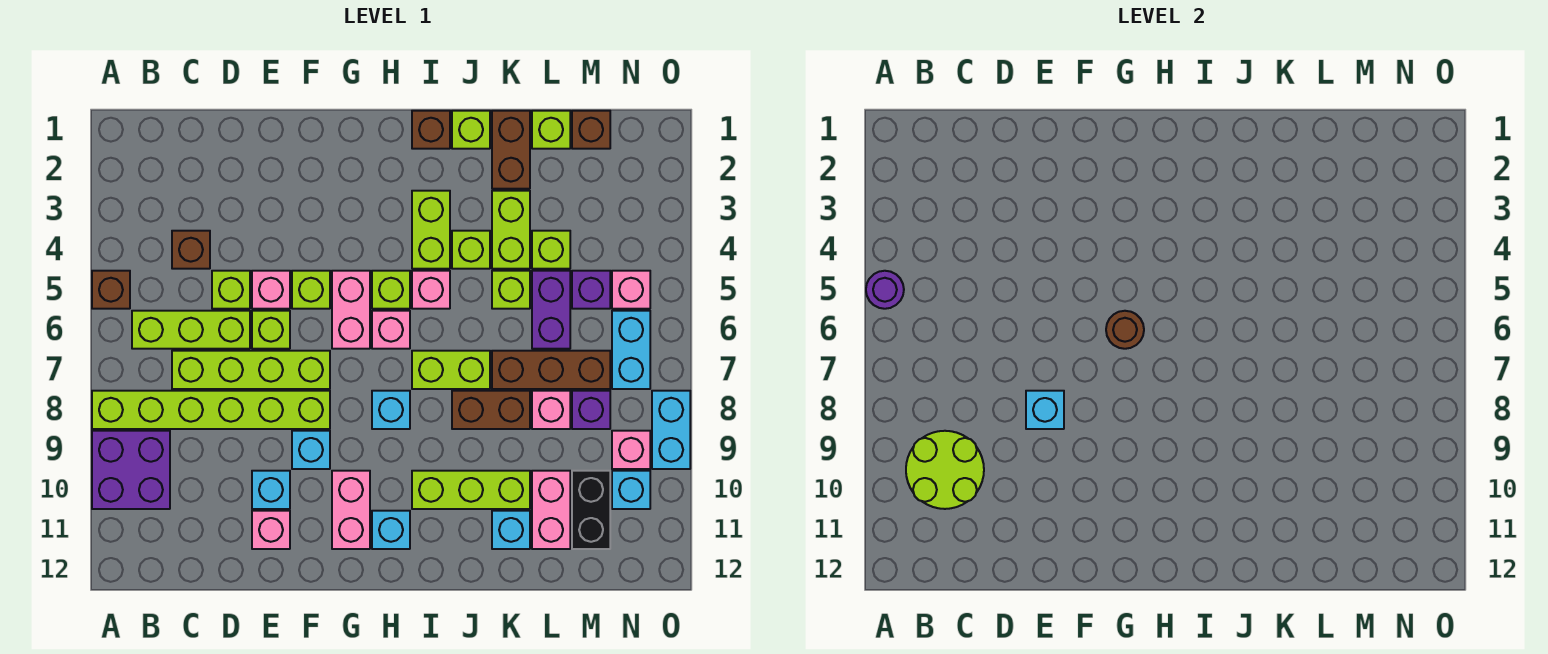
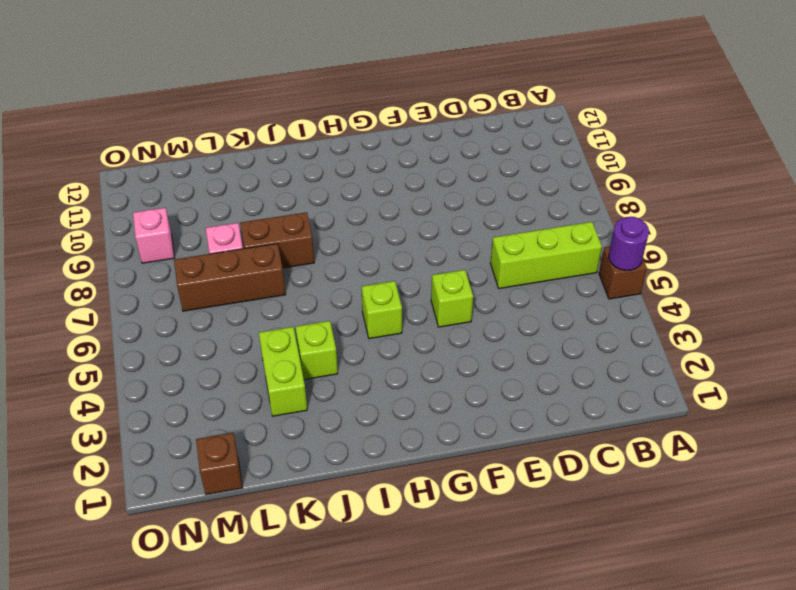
none -> lime 1x6 brick [92,391,330,429]
none -> purple 2x2 brick [92,431,170,509]
none -> brown 1x1 brick [172,231,210,269]
none -> lime 1x4 brick [172,351,330,389]

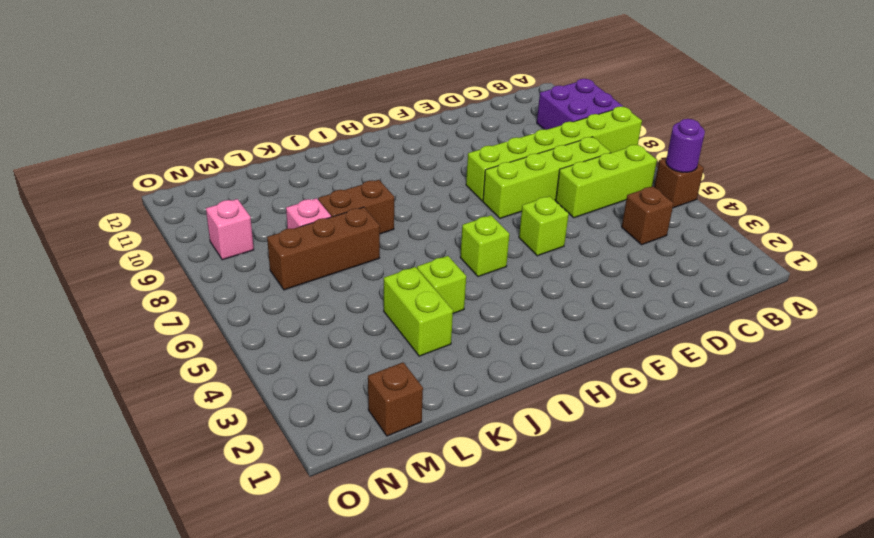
none -> lime 1x1 brick [212,271,250,309]
none -> pink 1x1 brick [252,271,290,309]
none -> lime 1x1 brick [252,311,290,349]
none -> cyan 1x1 brick [252,471,290,509]

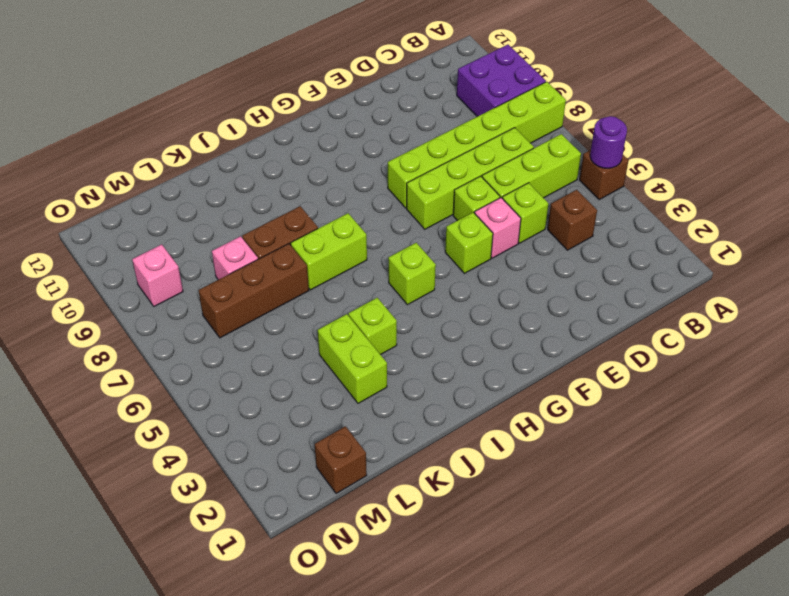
none -> cyan 1x1 brick [252,471,290,509]
none -> pink 1x1 brick [252,511,290,549]
none -> cyan 1x1 brick [292,431,330,469]
none -> pink 1x2 brick [332,271,370,349]

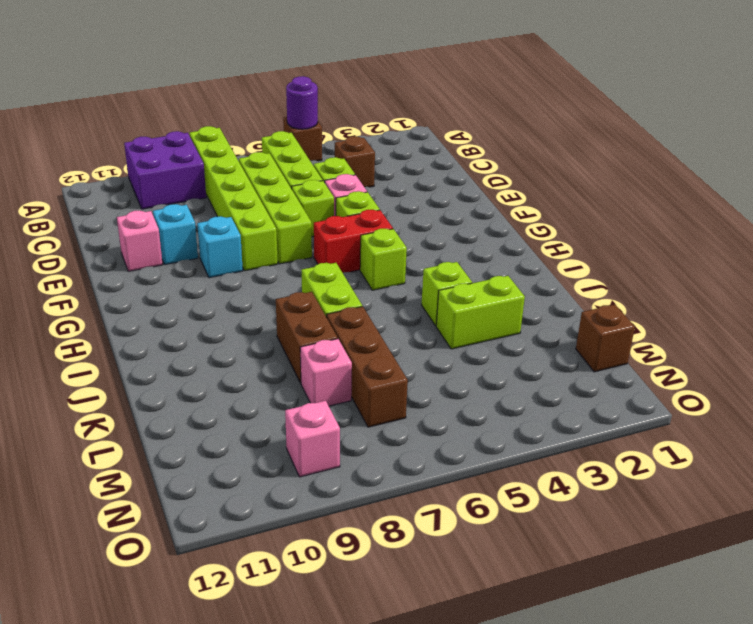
red 1x2 brick [314,210,393,273] -> pink 1x2 brick [332,271,370,349]
none -> pink 1x2 brick [332,471,370,549]
none -> pink 1x1 brick [372,311,410,349]
none -> cyan 1x1 brick [372,391,410,429]
none -> cyan 1x1 brick [372,511,410,549]

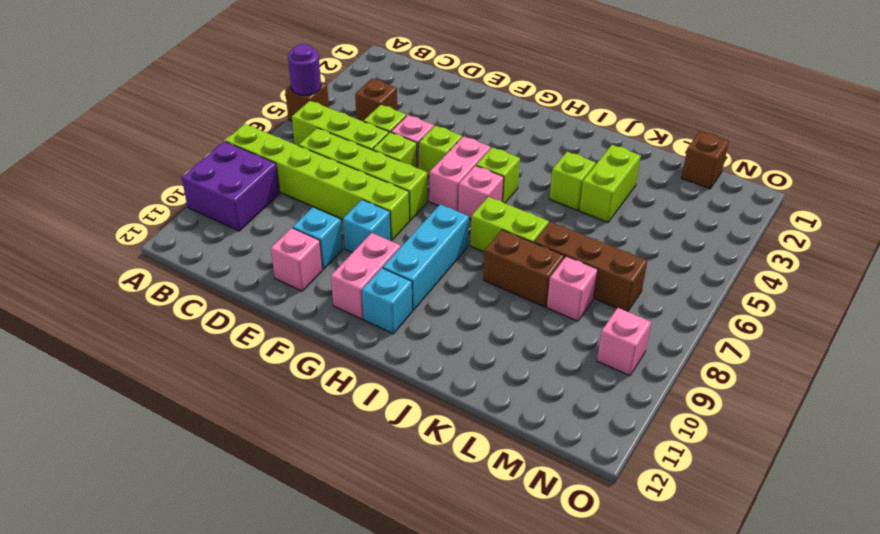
cyan 1x3 brick [383,204,469,310] -> cyan 1x1 brick [372,391,410,429]
none -> brown 1x1 brick [412,111,450,149]
none -> lime 1x2 brick [412,191,450,269]
none -> pink 1x1 brick [412,271,450,309]
none -> lime 1x3 brick [412,471,530,509]

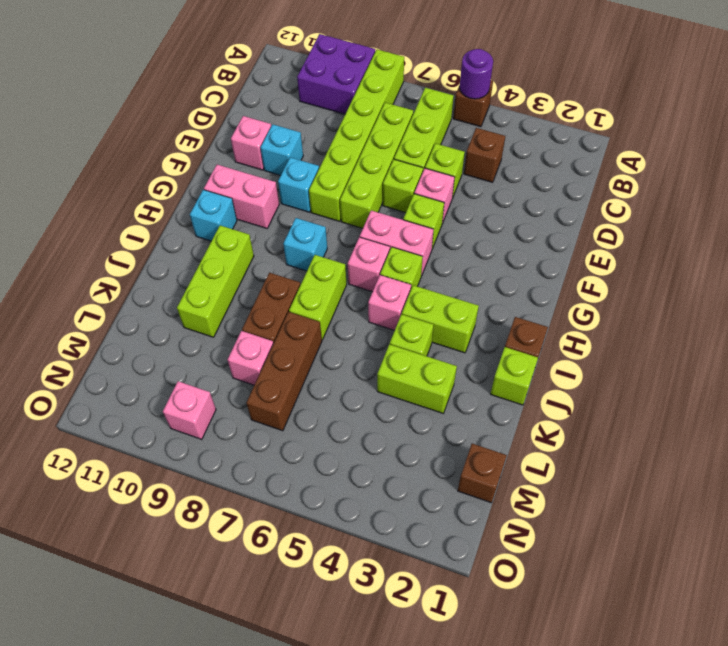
none -> brown 1x2 brick [492,111,530,189]
none -> lime 1x1 brick [492,271,530,309]
none -> cyan 1x1 brick [492,511,530,549]
none -> lime 1x1 brick [532,111,570,149]

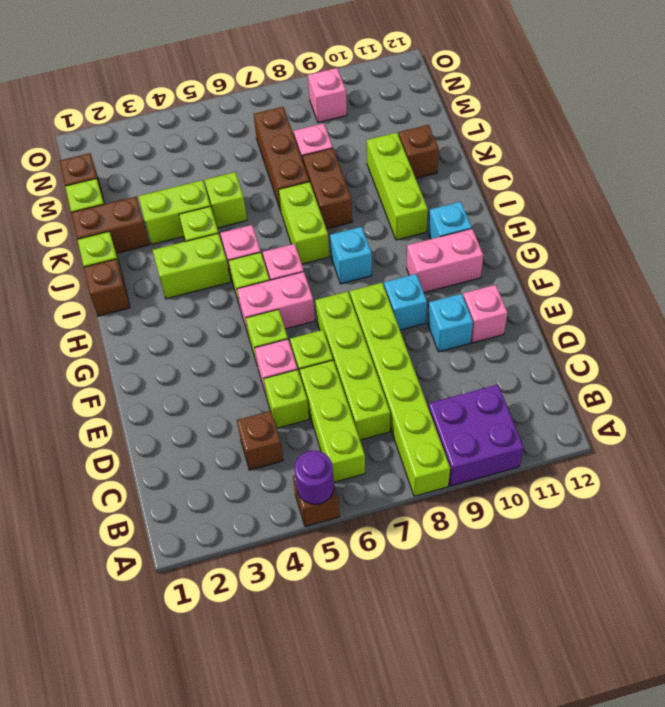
brown 1x1 brick [399,125,439,178] -> cyan 1x1 brick [492,511,530,549]
none -> lime 1x1 brick [532,231,570,269]
none -> purple 1x2 brick [532,271,570,349]
none -> pink 1x2 brick [532,471,570,549]
none -> purple 1x1 brick [572,271,610,309]

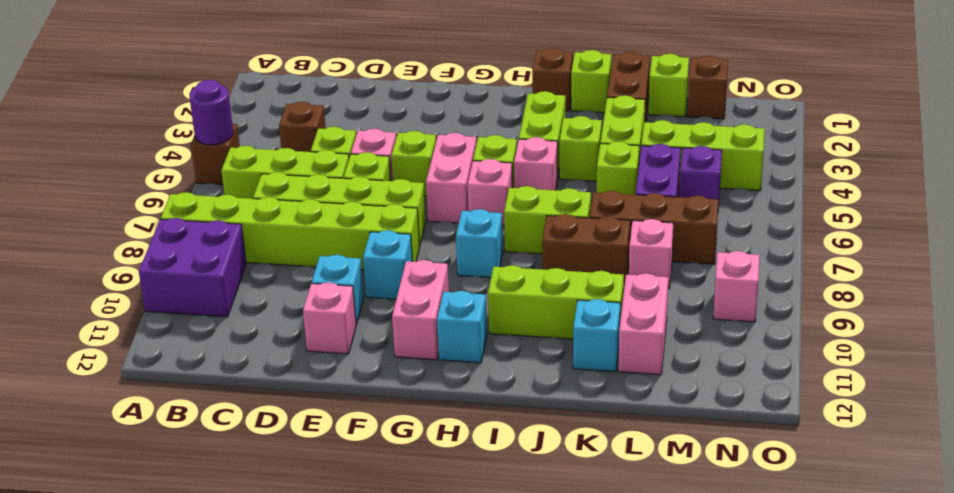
lime 1x3 brick [641,120,765,190] -> lime 1x1 brick [532,231,570,269]
none -> purple 1x1 brick [572,391,610,429]
none -> black 1x2 brick [572,471,610,549]
none -> pink 1x1 brick [612,271,650,309]
none -> cyan 1x2 brick [612,311,650,389]

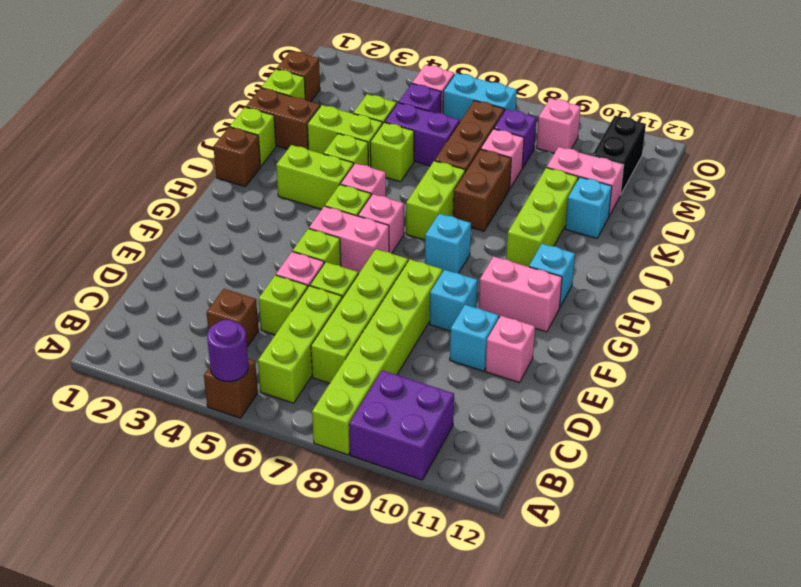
black 1x2 brick [592,116,646,195] -> black 1x2 brick turned to [572,471,610,549]
none -> cyan 1x1 brick [612,471,650,509]
none -> cyan 1x2 brick [652,391,690,469]
none -> lime 2x2 round brick [906,431,984,509]
none -> cyan 1x1 brick [1026,391,1064,429]

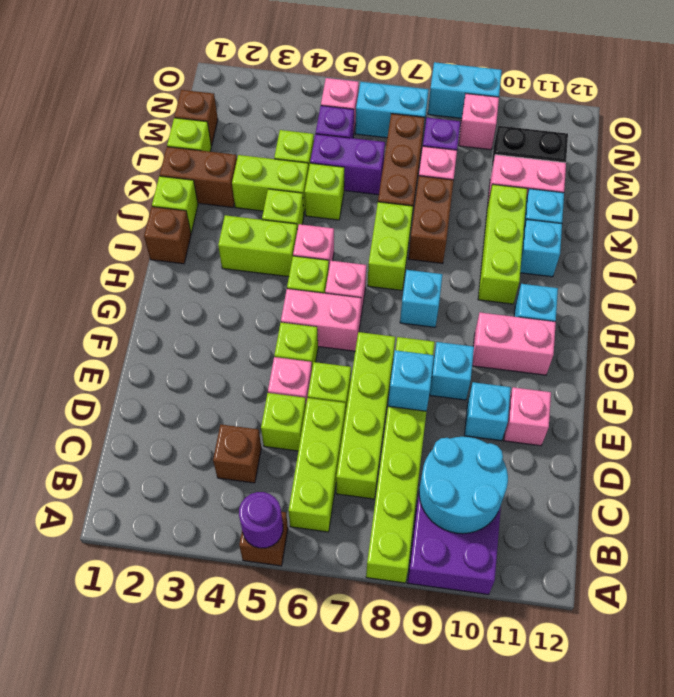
cyan 2x2 round brick [419,437,508,534] -> lime 2x2 round brick [906,431,984,509]
cyan 1x1 brick [520,219,562,277] -> cyan 1x1 brick moved to [612,471,650,509]
none -> brown 1x1 round brick [1106,311,1144,349]

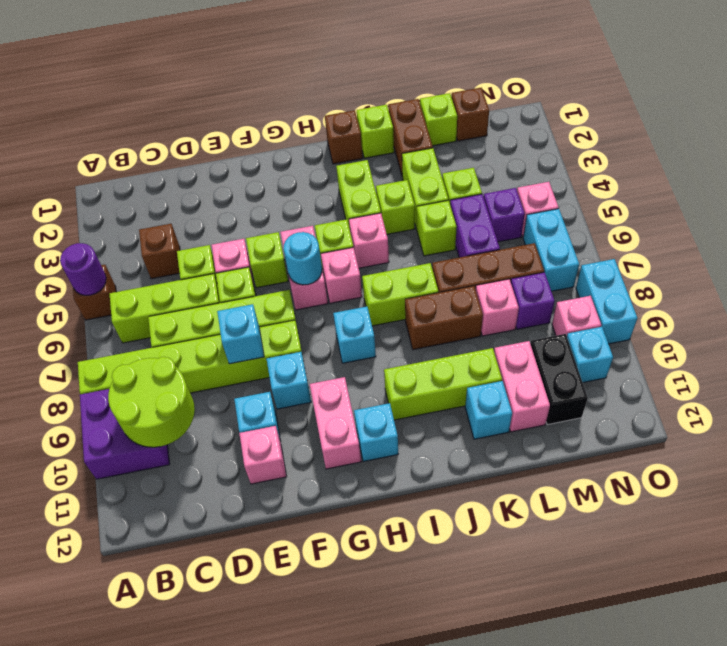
cyan 1x1 round brick [284,232,322,285] -> brown 1x1 round brick [1106,311,1144,349]

